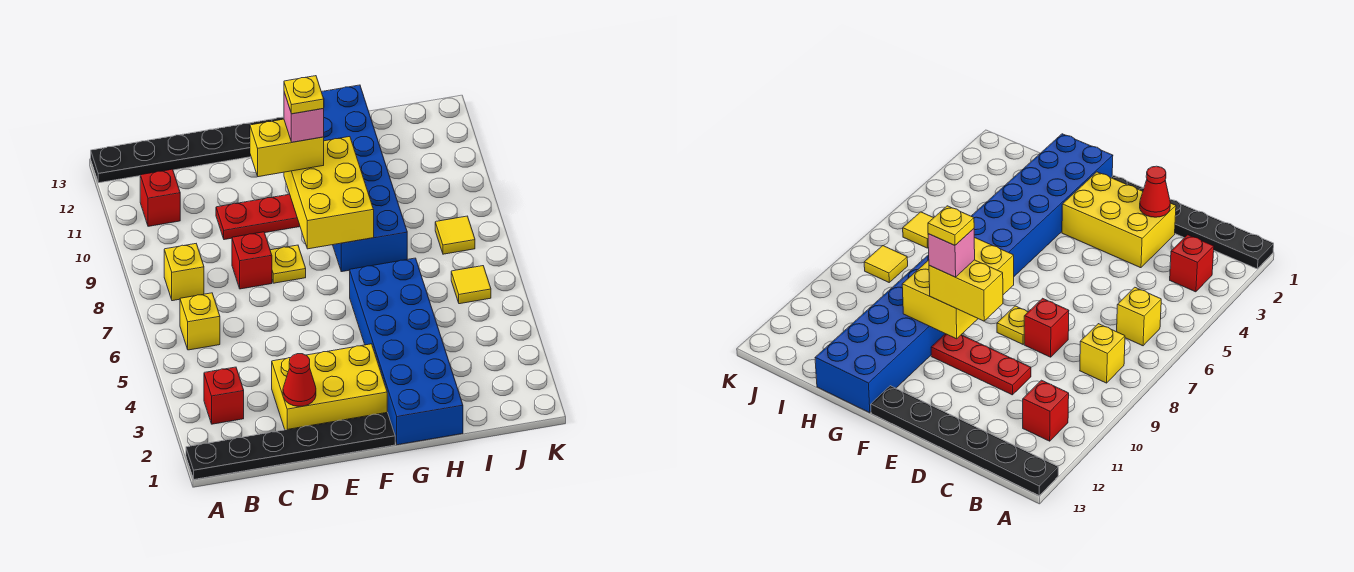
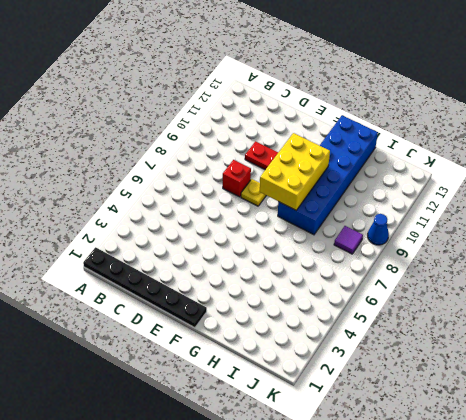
purple 1x1 tile [334,226,363,254] -> yellow 1x1 tile [435,216,475,254]
blue 1x1 cone [368,214,389,245] -> none
none -> black 1x6 plate [91,117,284,183]
none -> red 1x1 brick [204,367,244,424]
none -> yellow 1x1 brick [180,293,220,350]

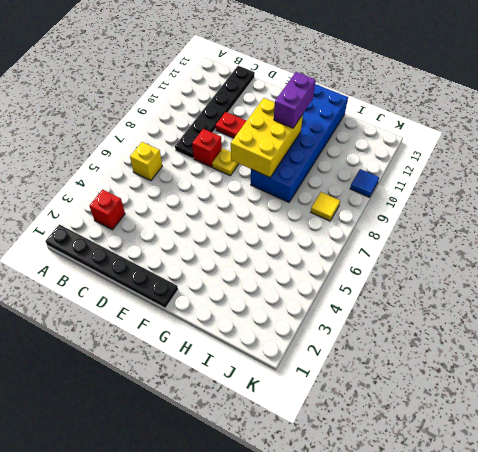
black 1x6 plate [175,66,255,159] -> black 1x6 plate turned to [91,117,284,183]
purple 1x2 brick [274,72,316,128] -> none
blue 1x1 tile [350,169,379,197] -> none
none -> yellow 1x1 brick [164,244,204,301]
none -> red 1x1 brick [140,169,180,226]
none -> yellow 2x3 brick [272,344,387,430]

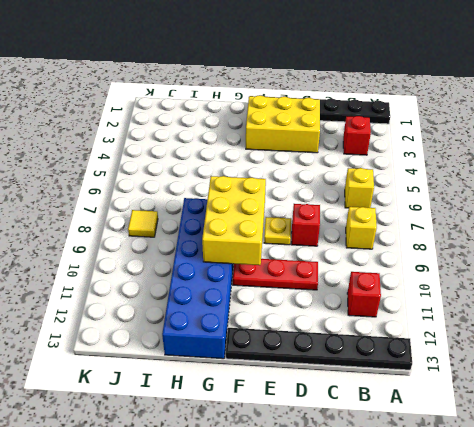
none -> blue 2x6 brick [350,258,463,445]
none -> yellow 1x1 tile [451,266,491,304]
none -> red 1x1 cone [283,354,316,406]

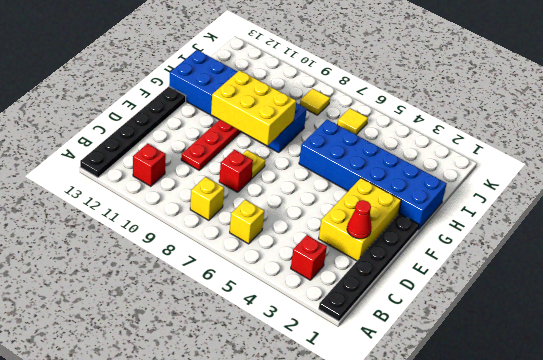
none -> yellow 1x2 brick [250,119,324,177]
none -> pink 1x1 brick [284,92,324,142]
none -> yellow 1x1 plate [284,76,324,114]

